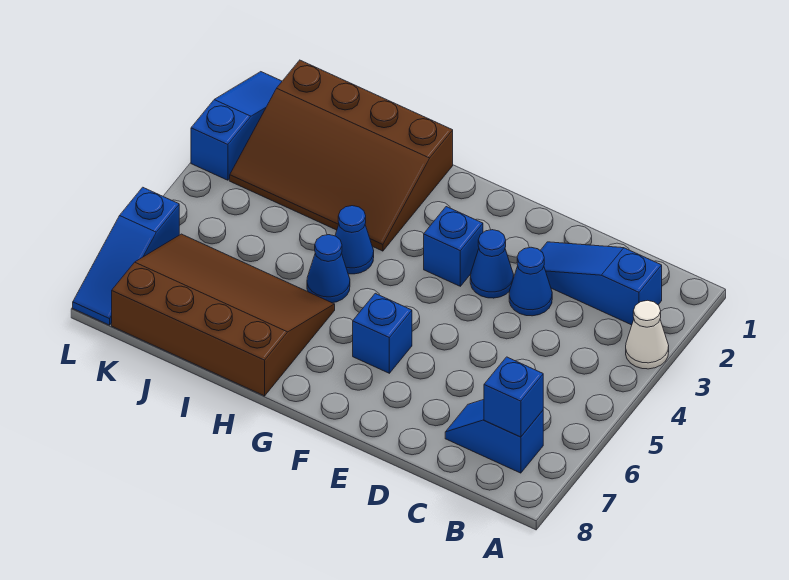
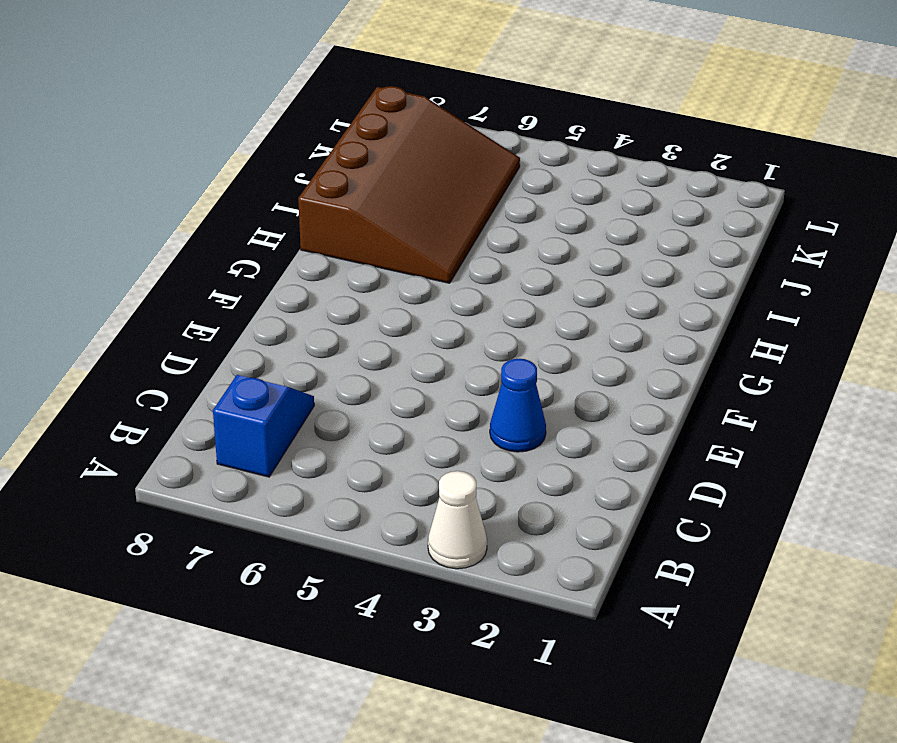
none -> blue 1x3 slope [540,242,662,325]
none -> blue 1x1 cone [470,230,514,298]
none -> blue 1x1 brick [424,207,483,286]

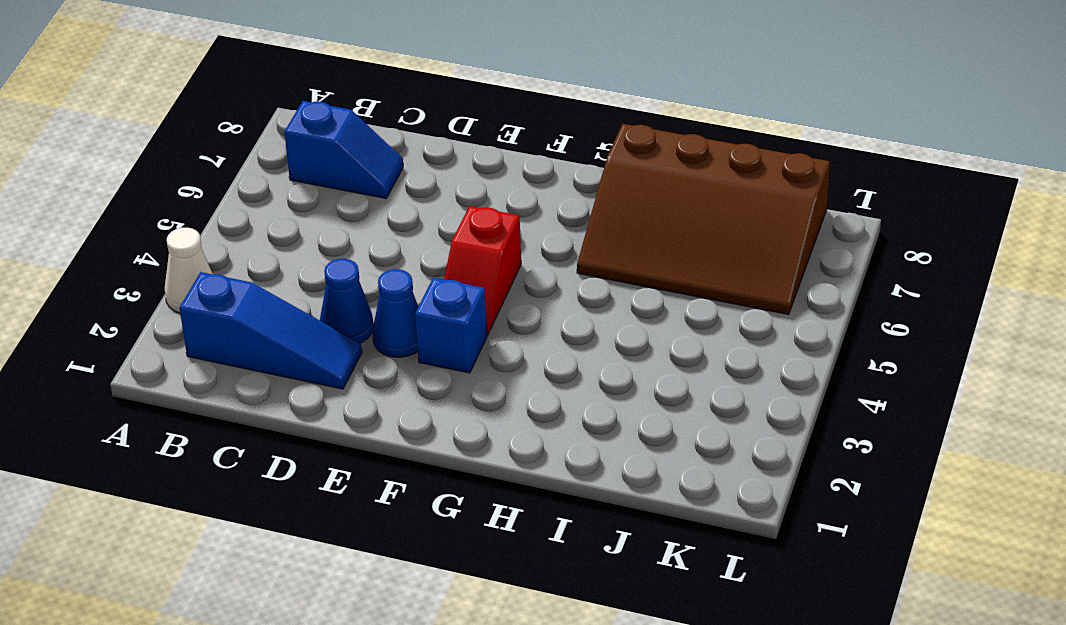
red 1x2 slope [444,206,521,335] -> none
none -> blue 1x1 brick [353,293,412,373]
none -> brown 3x4 slope [230,60,453,251]
none -> blue 1x1 cone [335,206,374,274]

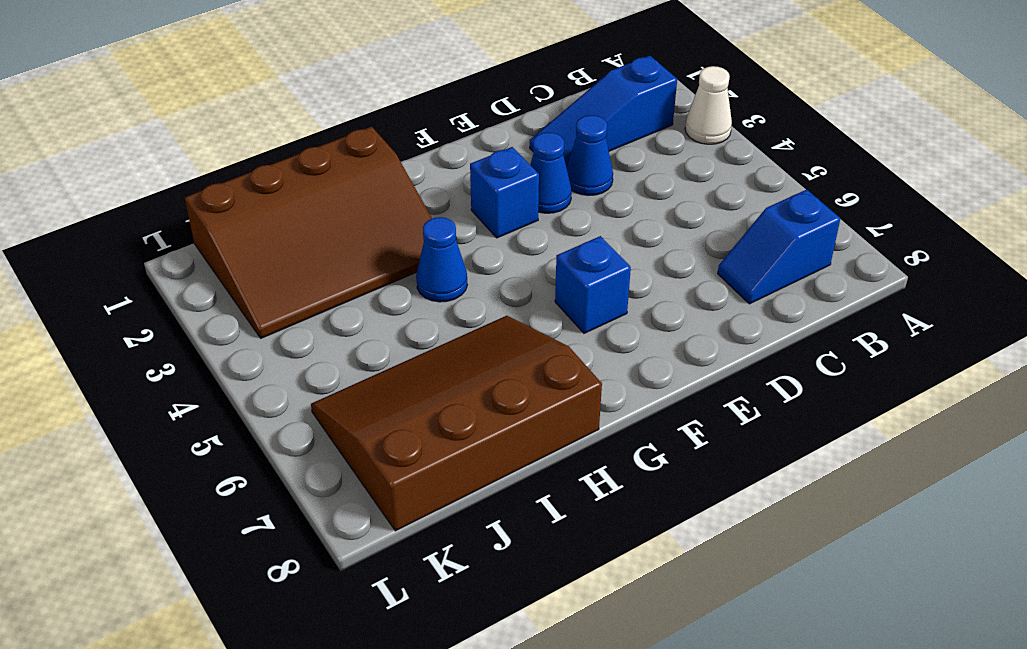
none -> blue 1x1 cone [307,235,350,303]
none -> blue 1x3 slope [191,72,282,180]
none -> blue 1x3 slope [73,187,179,325]

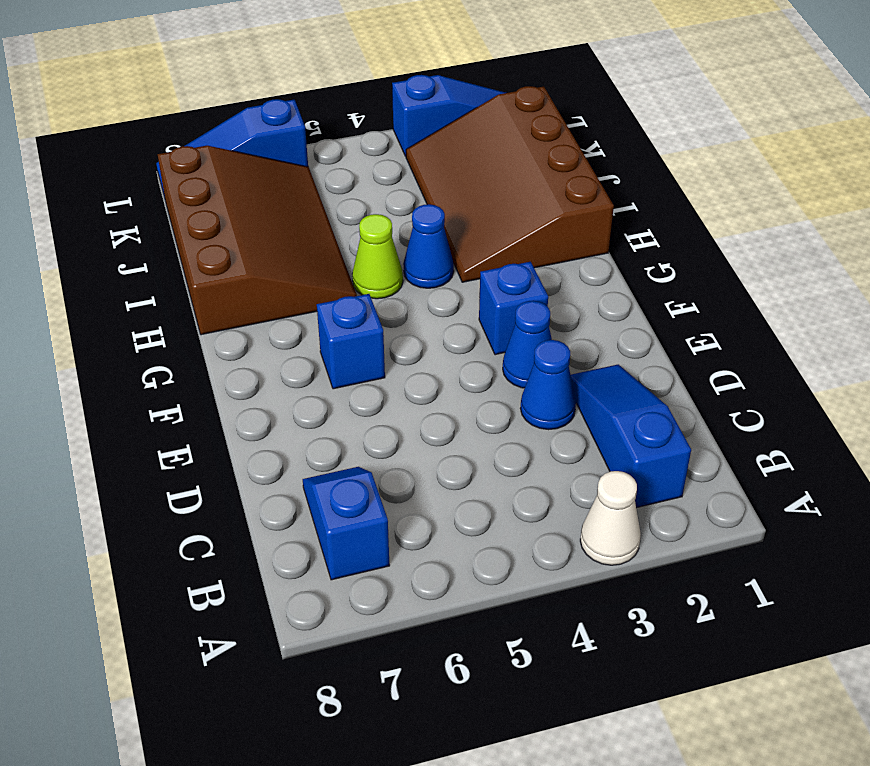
lime 1x1 cone [352,214,403,299] -> blue 1x1 cone [307,235,350,303]
none -> blue 1x1 brick [484,357,543,437]

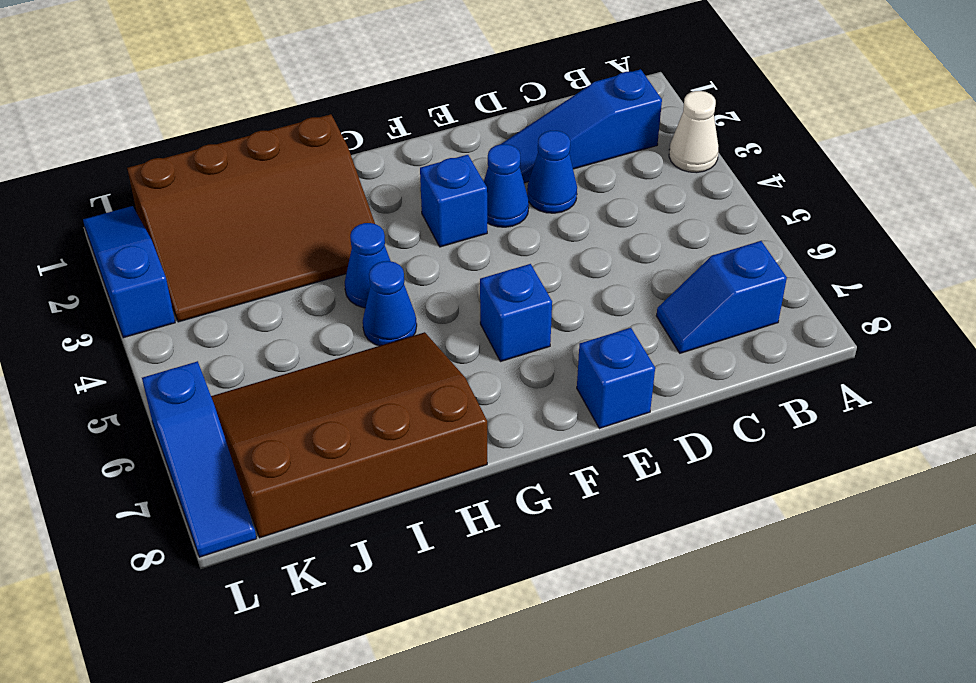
blue 1x1 brick [577,328,655,429] -> blue 1x1 brick moved to [484,357,543,437]

